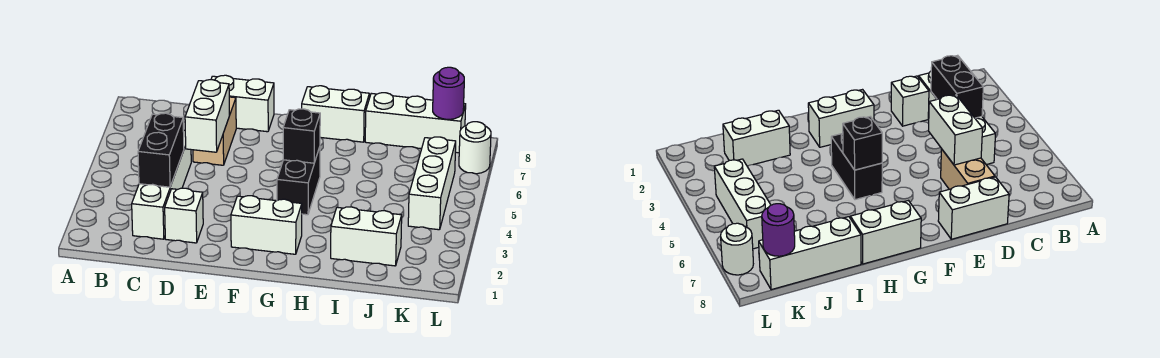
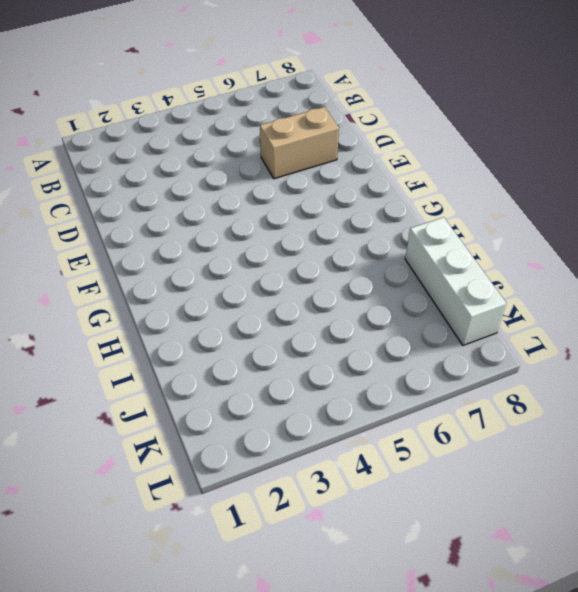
none -> white 1x4 brick [132,130,191,239]
none -> white 1x1 brick [165,188,203,243]
none -> white 1x2 brick [211,75,274,132]

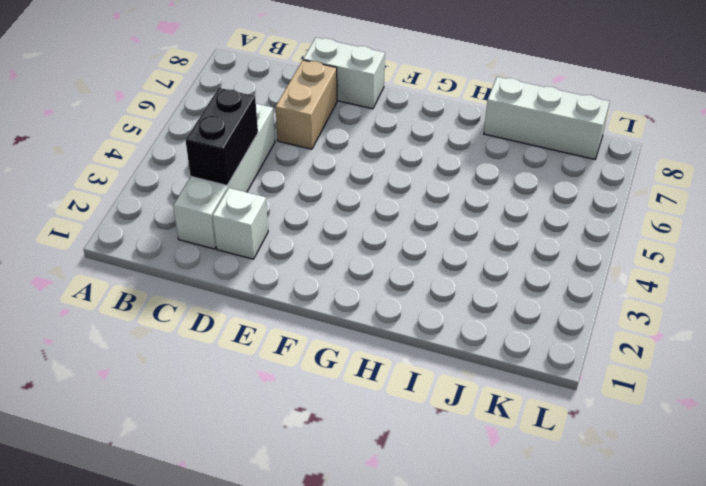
none -> white 1x2 brick [231,196,302,254]
none -> black 1x2 brick [277,147,320,215]
none -> white 1x2 brick [302,86,369,142]

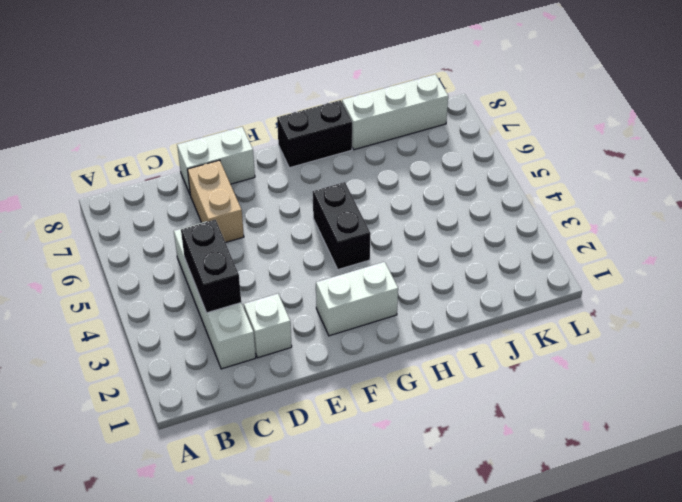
black 1x2 brick [277,100,352,168] -> white 1x2 brick [302,86,369,142]
none -> white 1x2 brick [331,207,402,266]
none -> white 1x3 brick [408,137,456,230]
none -> white 1x1 round brick [459,122,491,174]

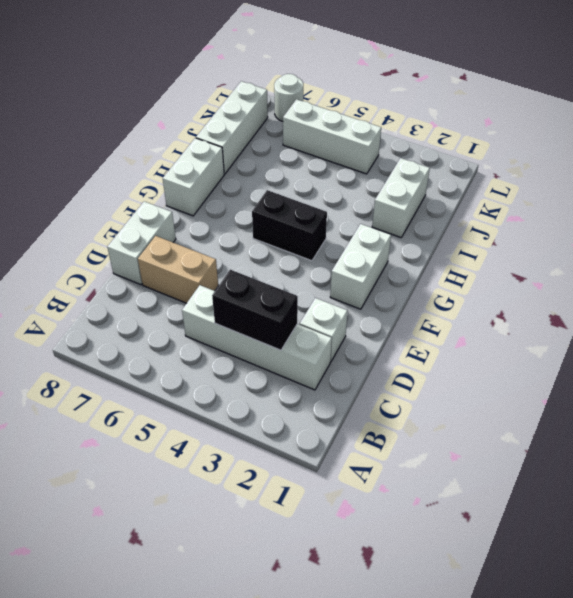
none -> white 1x2 brick [185,80,229,152]
none -> black 1x1 brick [283,109,320,163]
none -> purple 1x1 round brick [433,67,464,119]

